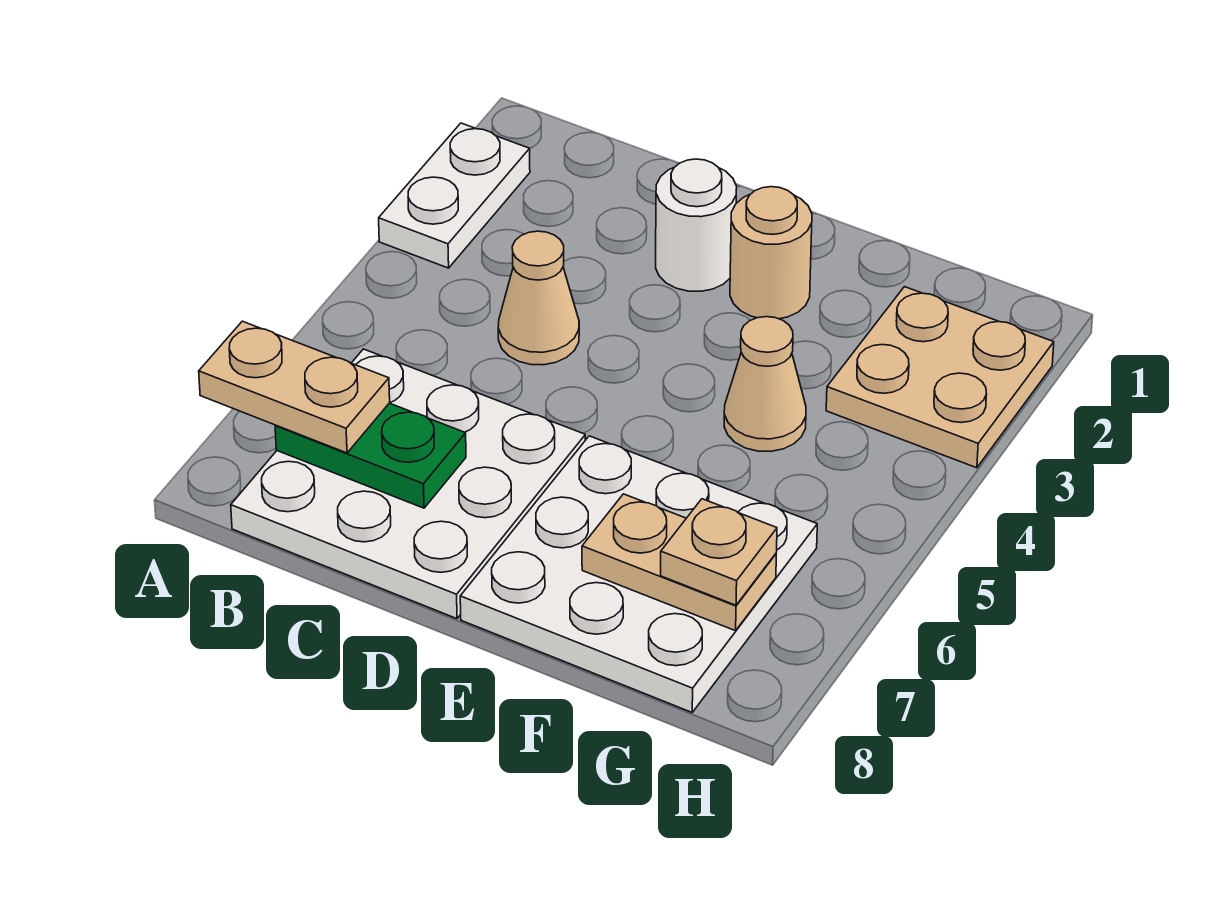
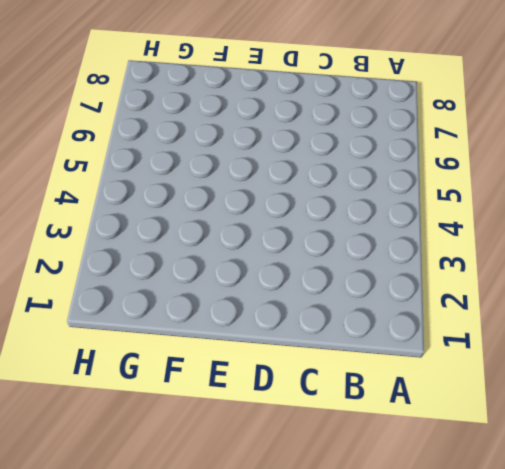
none -> white 1x2 plate [379,123,530,268]
none -> white 3x3 plate [231,349,585,619]
none -> tan 1x1 cone [498,231,579,365]

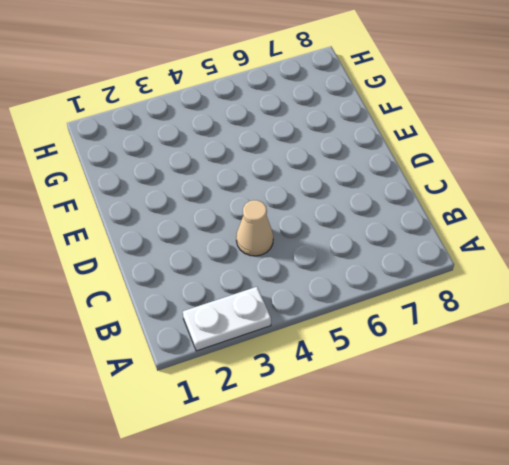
none -> white 3x3 plate [231,349,585,619]
none -> white 1x1 round brick [656,159,737,291]
none -> tan 1x1 round brick [730,187,812,319]

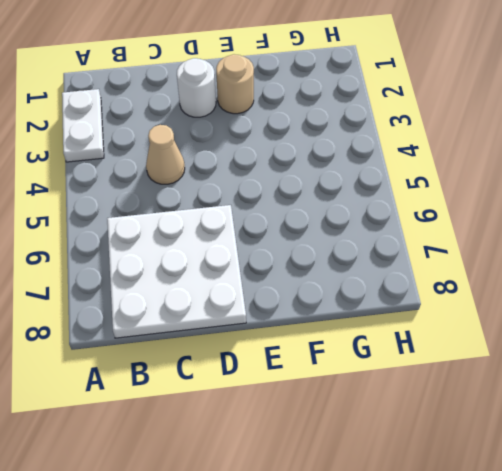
none -> white 3x3 plate [460,436,817,712]
none -> tan 1x1 cone [724,317,806,451]
none -> tan 2x2 plate [826,287,1054,468]

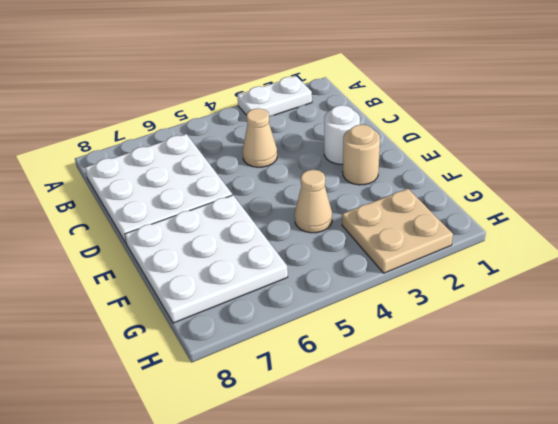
none -> green 1x2 plate [275,403,466,508]
none -> tan 1x2 plate [582,494,776,631]
none -> tan 1x2 plate [199,321,390,453]

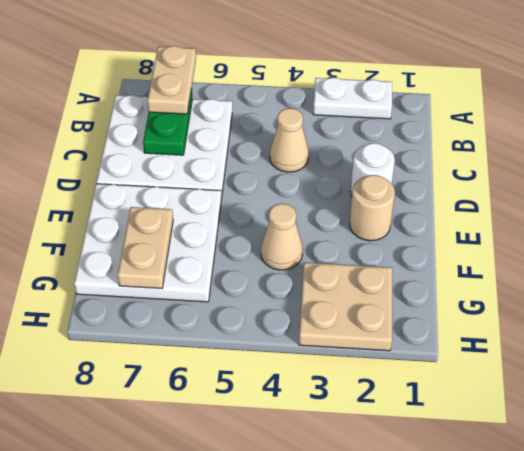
none -> tan 1x1 plate [661,499,777,605]

